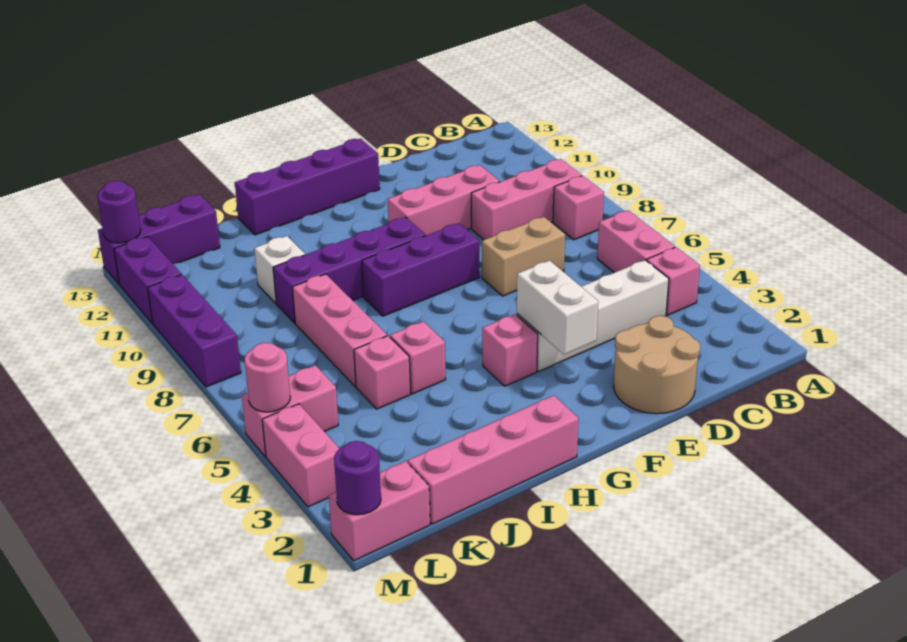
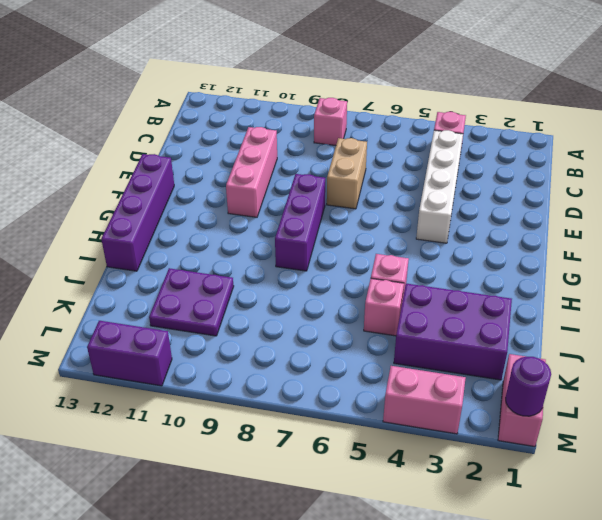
purple 2x3 brick [394,284,512,380] -> none
purple 2x2 plate [149,268,234,336] -> white 1x1 brick [254,236,305,303]
none -> pink 1x2 brick [597,211,675,273]
none -> pink 1x3 brick [471,159,582,240]
none -> tan 2x2 round brick [613,316,700,414]

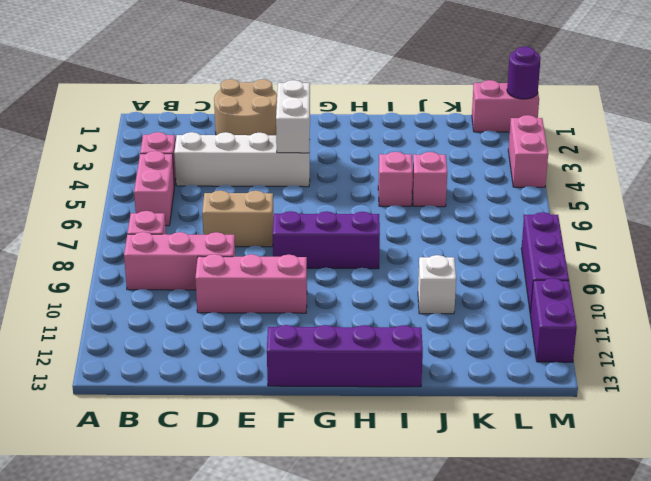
none -> pink 1x1 brick [482,314,538,386]
none -> purple 1x4 brick [273,217,426,323]
none -> pink 1x4 brick [408,395,579,524]

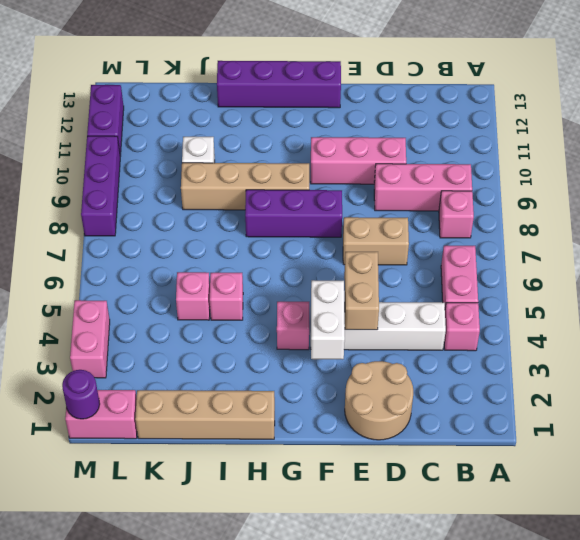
tan 1x2 brick [344,252,379,330] -> none
tan 1x4 brick [181,163,309,210] -> purple 1x4 brick [273,217,426,323]
tan 1x4 brick [135,390,275,439] -> pink 1x4 brick [408,395,579,524]
none -> pink 1x3 brick [292,274,387,387]
none -> purple 1x3 brick [98,194,220,284]
none -> pink 1x2 brick [242,365,338,457]

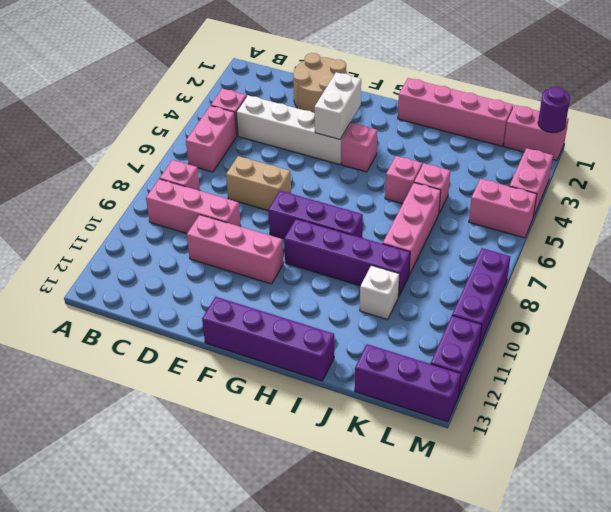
none -> pink 1x1 round brick [245,343,290,412]
none -> purple 1x1 round brick [98,181,141,243]

